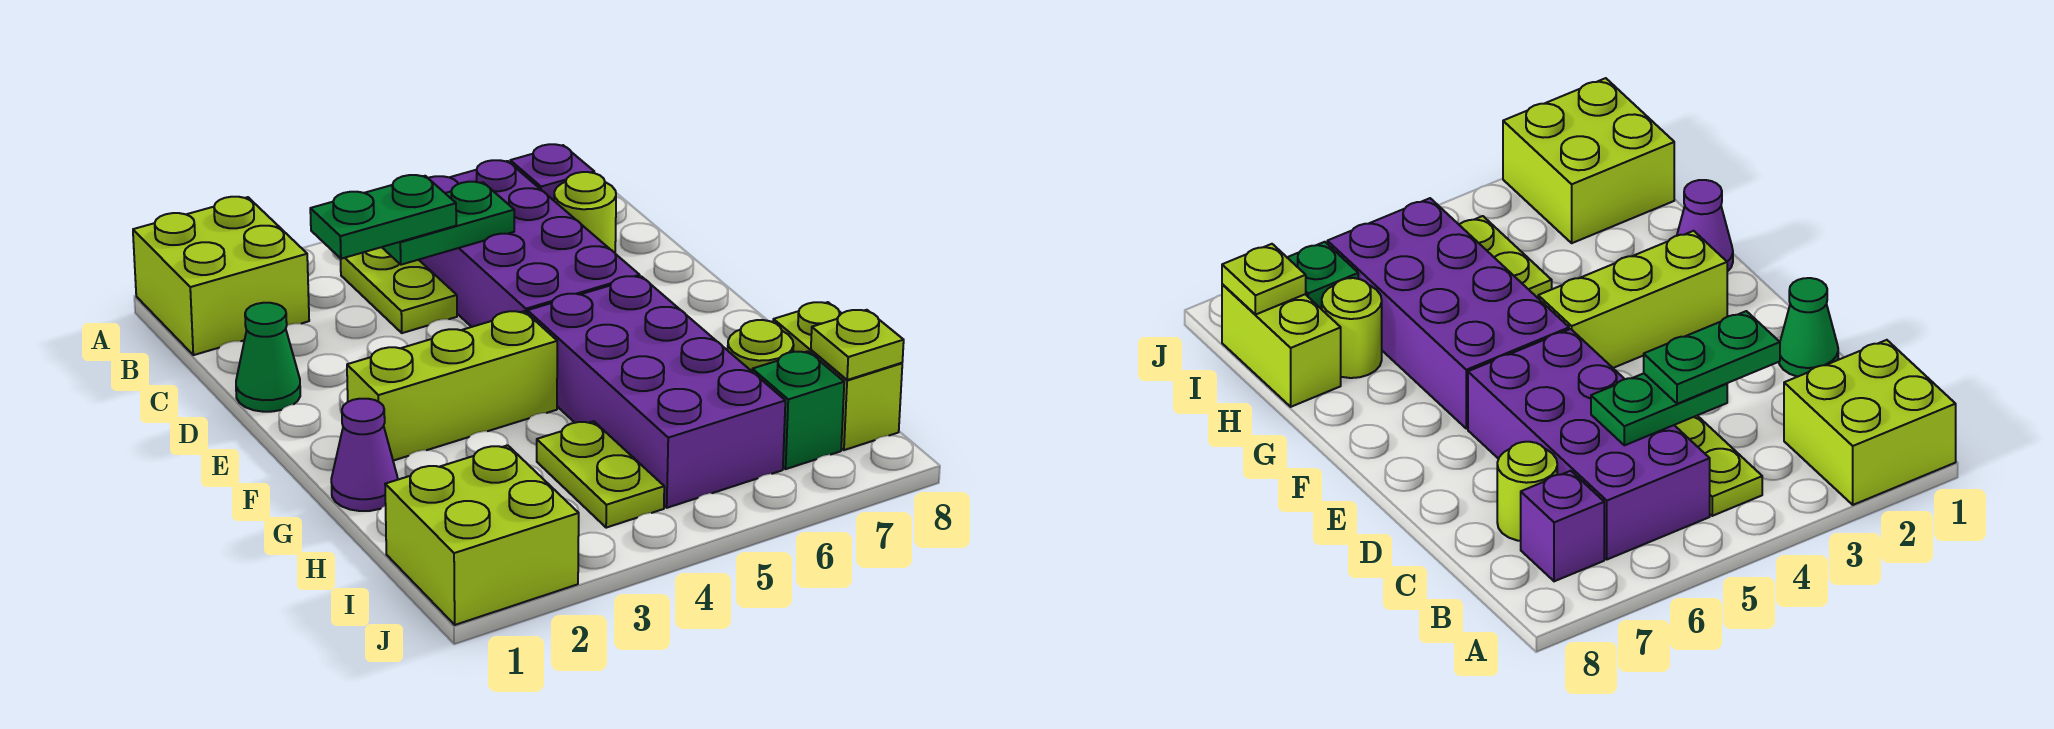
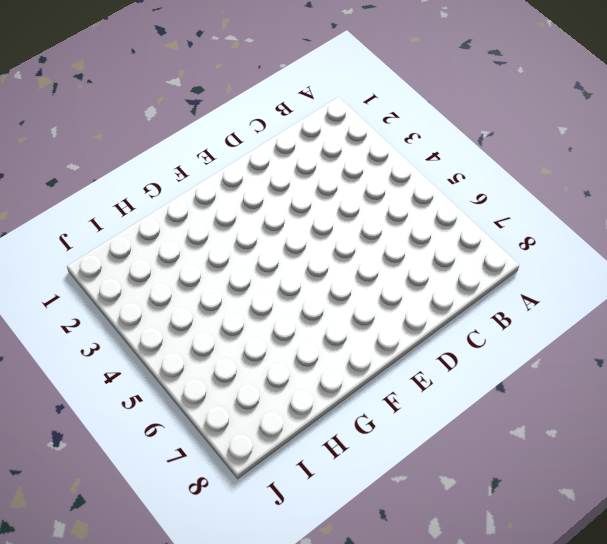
none -> lime 2x2 brick [133,197,309,355]
none -> lime 1x2 plate [341,247,457,333]
none -> purple 2x4 brick [419,160,640,327]

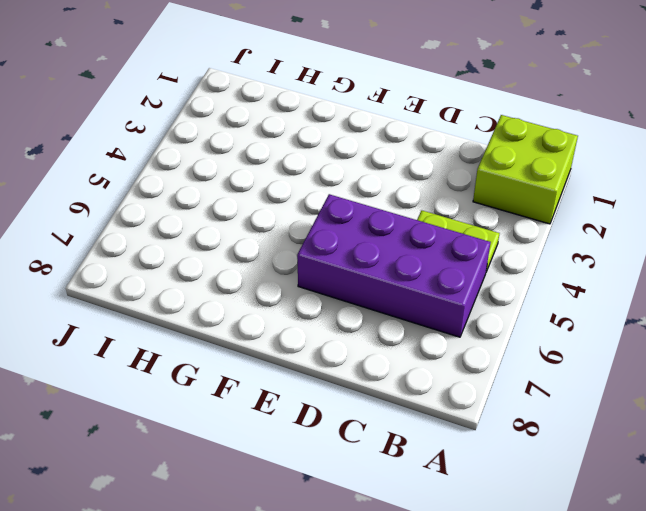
none -> purple 1x1 brick [510,144,594,200]
none -> lime 1x1 round brick [554,172,616,253]
none -> green 1x1 cone [236,303,300,412]

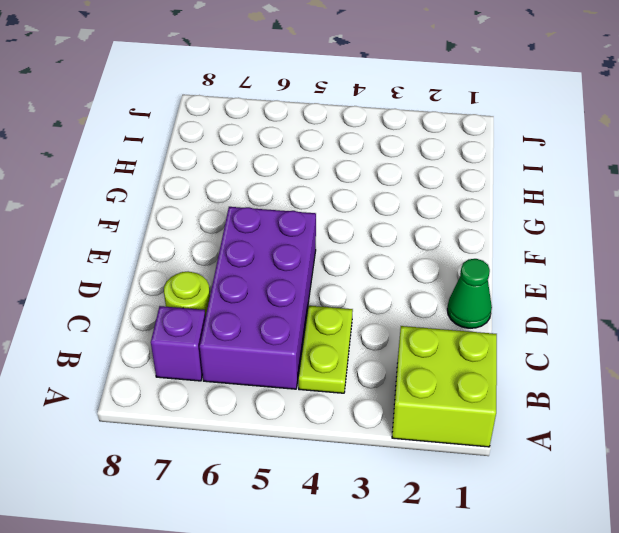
none -> lime 1x3 brick [347,311,557,461]
none -> purple 2x4 brick [527,276,785,508]
none -> purple 1x1 cone [331,399,398,511]

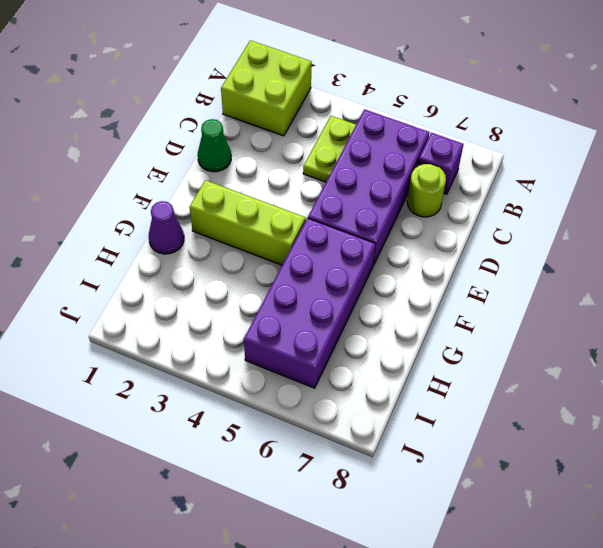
none -> lime 1x2 plate [537,421,664,528]
none -> lime 1x1 round brick [728,320,794,371]
none -> lime 1x2 brick [773,302,902,450]

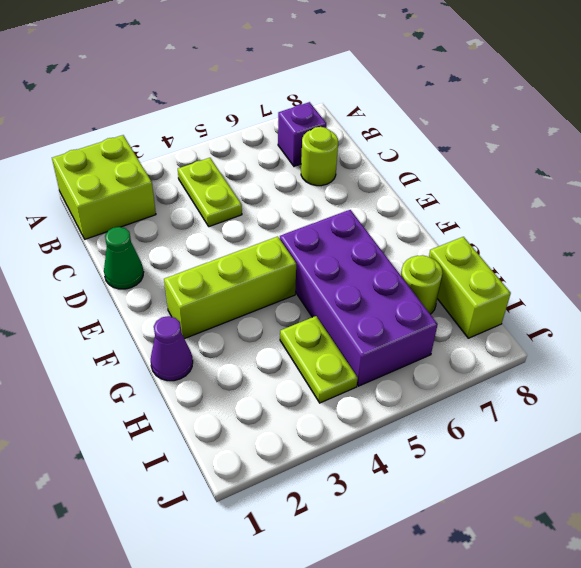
none -> purple 2x4 brick [419,160,640,327]
none -> lime 2x2 brick [385,445,579,625]
none -> green 1x1 brick [752,351,844,469]

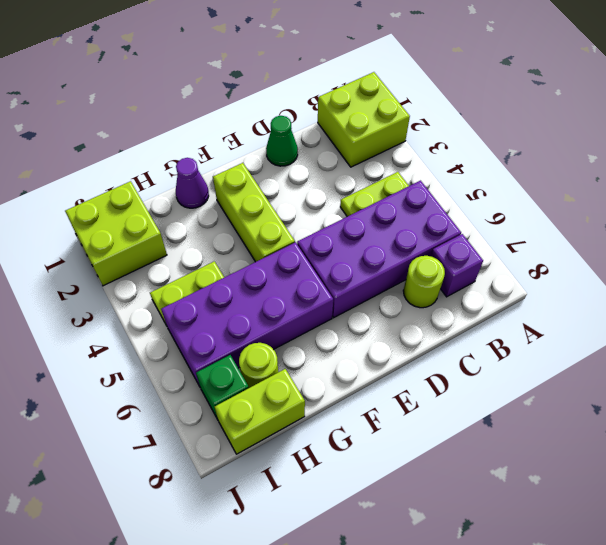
none -> green 1x2 plate [382,182,514,265]
none -> lime 1x1 plate [811,310,904,380]
none -> green 1x2 plate [310,175,456,259]

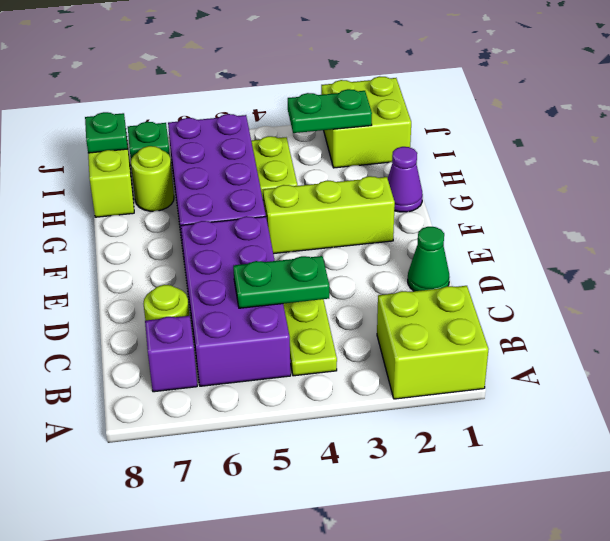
green 1x2 plate [288,89,372,133] -> green 1x2 plate moved to [310,175,456,259]
green 1x1 plate [85,112,128,153] -> lime 1x1 plate [811,310,904,380]

